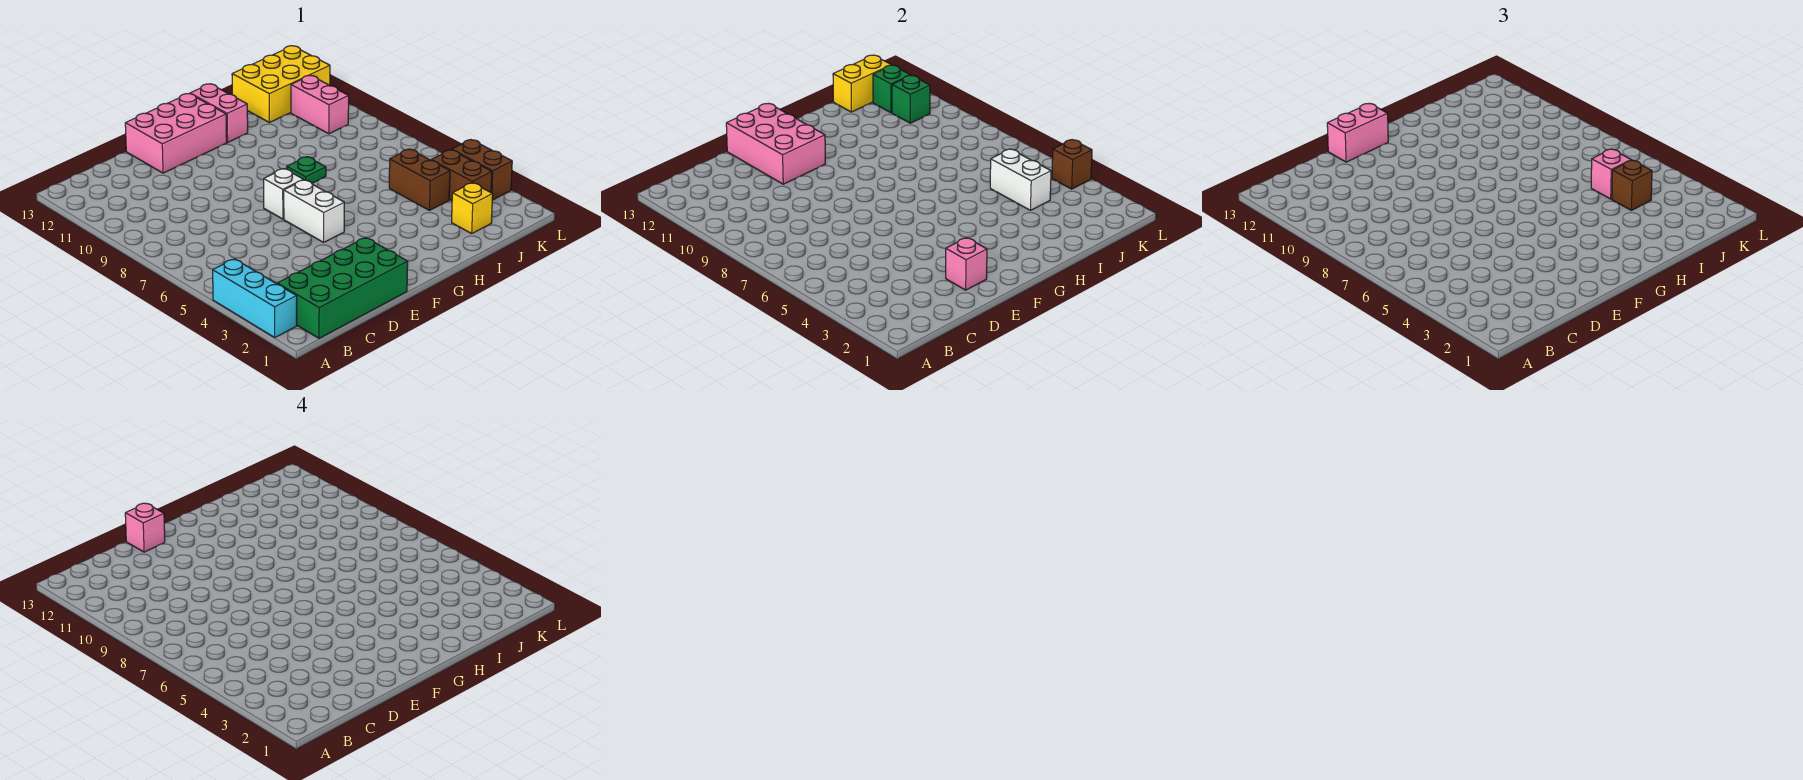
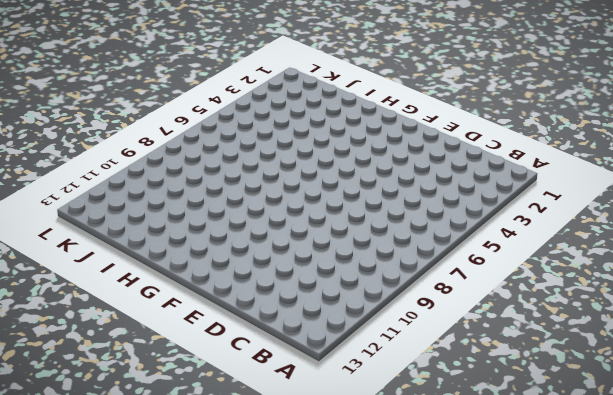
none -> cyan 1x3 brick [213,259,297,337]
none -> green 2x4 brick [277,238,408,338]
none -> pink 2x3 brick [125,94,227,173]

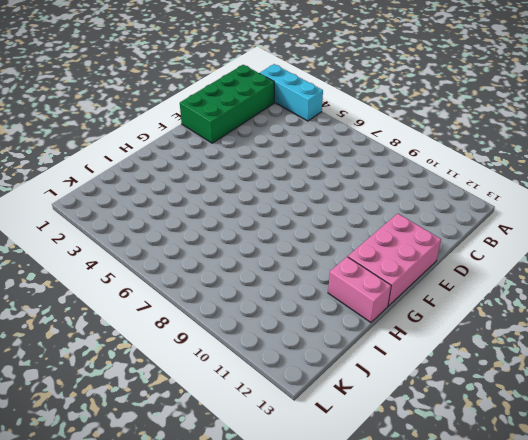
none -> white 1x2 brick [284,180,344,242]
none -> white 1x1 brick [264,169,303,219]
none -> green 1x1 plate [287,157,326,183]

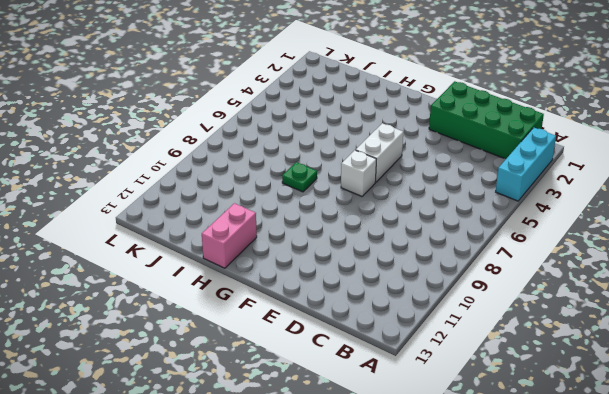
none -> pink 2x3 brick [125,94,227,173]
none -> yellow 1x1 brick [452,183,493,234]
none -> brown 1x2 brick [389,149,450,210]

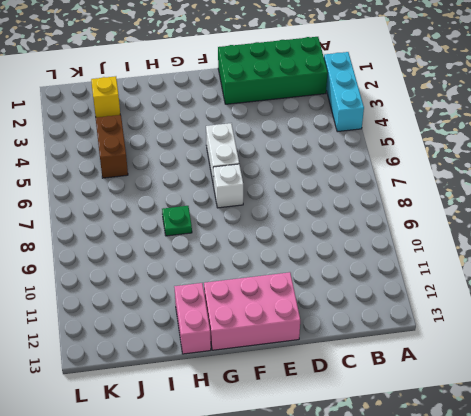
none -> yellow 2x3 brick [232,46,330,123]
none -> brown 1x2 brick [431,150,492,201]
none -> pink 1x2 brick [291,75,349,134]

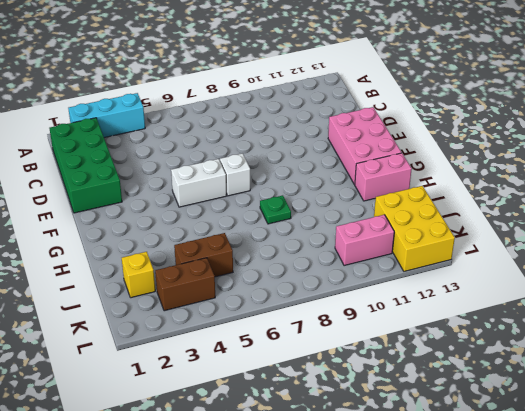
none -> brown 1x2 brick [452,140,512,200]
none -> pink 1x1 brick [946,238,987,290]
none -> pink 2x3 brick [726,103,825,184]

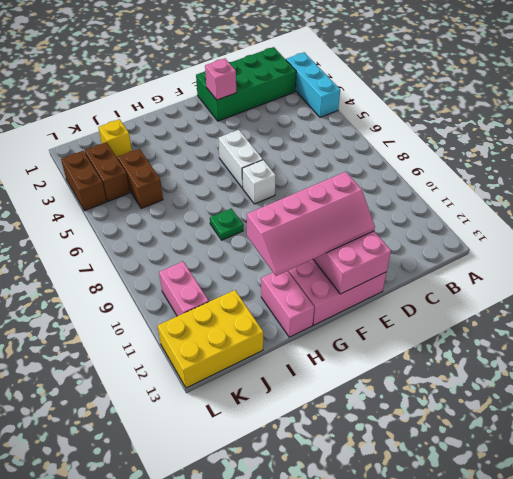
pink 2x4 slope [247,172,375,276] -> none
none -> white 1x2 brick [990,149,1051,210]
none -> yellow 1x2 brick [833,55,891,112]
none -> green 1x1 brick [892,75,930,123]

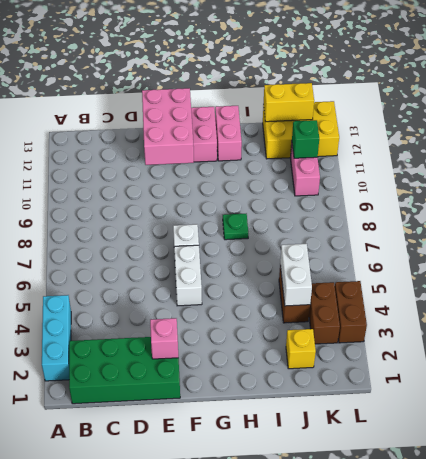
none -> green 1x1 brick [873,65,911,113]
none -> brown 1x1 brick [1052,140,1092,189]
none -> pink 1x2 brick [1327,103,1388,162]

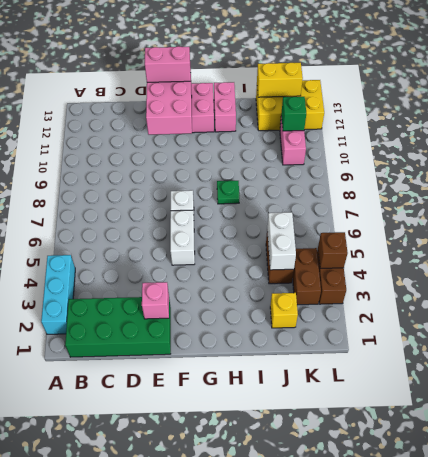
none -> green 1x1 brick [873,65,911,113]
none -> brown 1x1 brick [1612,160,1652,210]
none -> pink 1x1 brick [1591,149,1631,199]

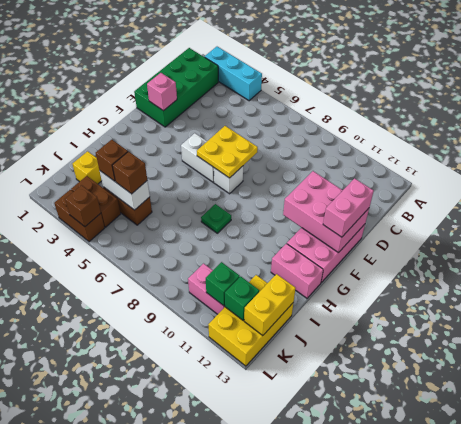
yellow 2x2 plate [197,126,258,178] -> none
brown 1x1 brick [112,152,147,194] -> pink 1x1 brick [1591,149,1631,199]
none -> pink 1x1 brick [125,503,165,552]

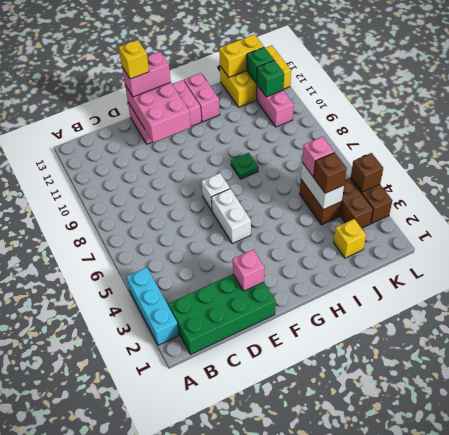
yellow 1x1 brick [119,40,149,79] -> pink 1x1 brick [125,503,165,552]

